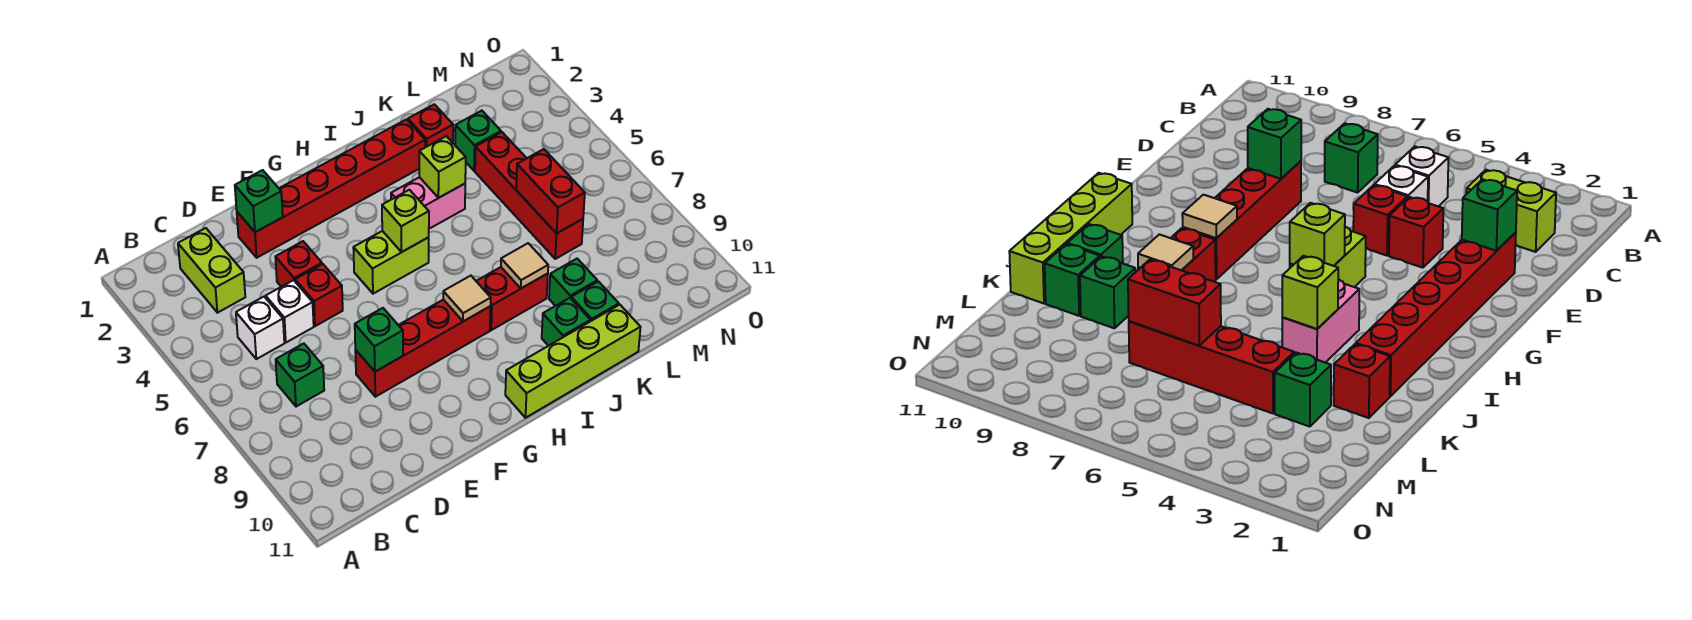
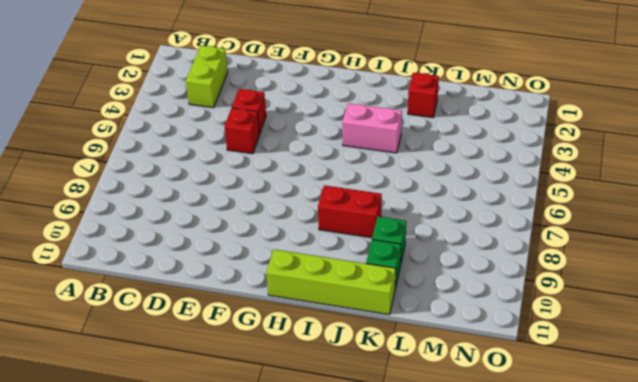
none -> white 1x1 brick [236,297,284,359]
none -> green 1x1 brick [276,344,324,407]
none -> white 1x1 brick [266,280,314,342]

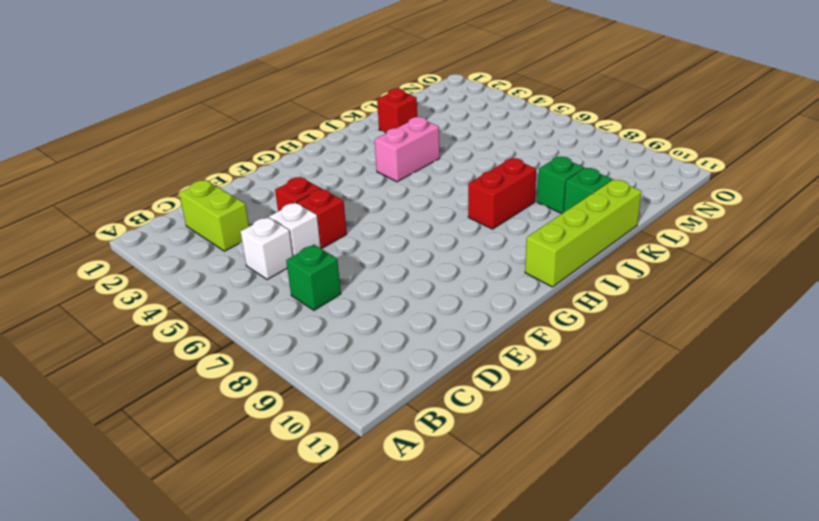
none -> red 1x6 brick [237,119,425,258]
none -> red 1x4 brick [355,300,491,397]
none -> lime 1x2 brick [353,231,429,294]

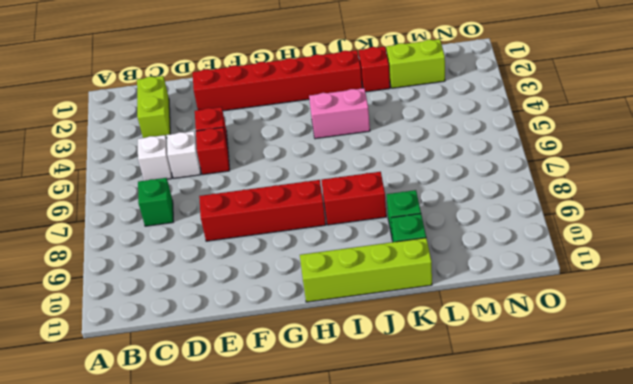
lime 1x2 brick [386,39,445,88] -> lime 1x2 brick moved to [353,231,429,294]
none -> green 1x1 brick [542,298,590,346]
none -> green 1x1 brick [455,111,501,171]
none -> red 1x4 brick [475,132,583,259]

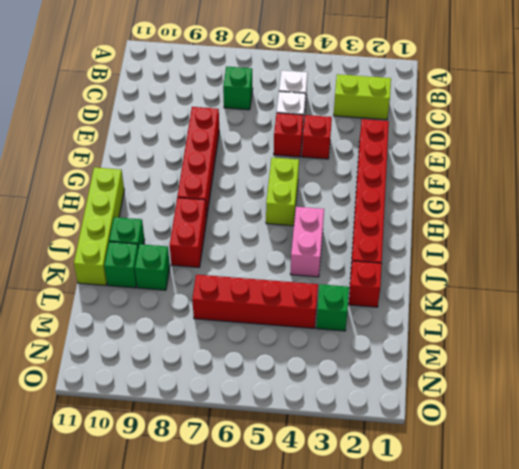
none -> green 1x1 brick [235,170,283,232]
none -> green 1x1 brick [355,308,403,372]
none -> lime 1x1 brick [382,190,429,252]

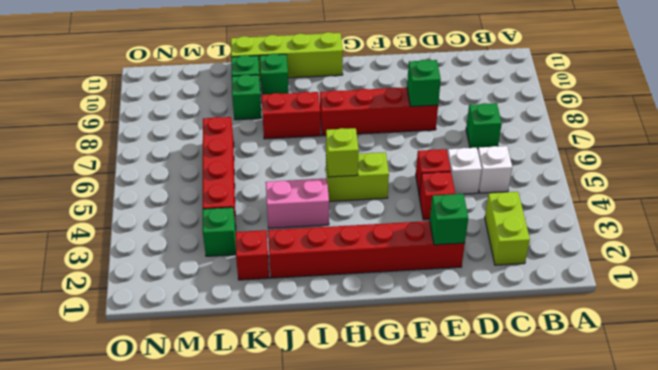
none -> tan 1x1 tile [443,276,491,321]
none -> lime 1x1 brick [419,136,466,198]
none -> tan 1x1 tile [501,243,548,288]

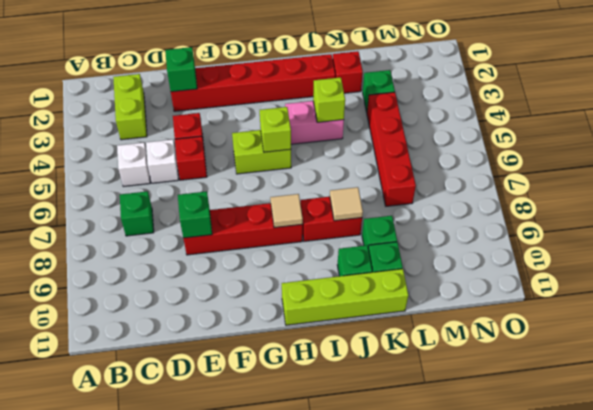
none -> red 1x2 brick [516,149,585,233]

